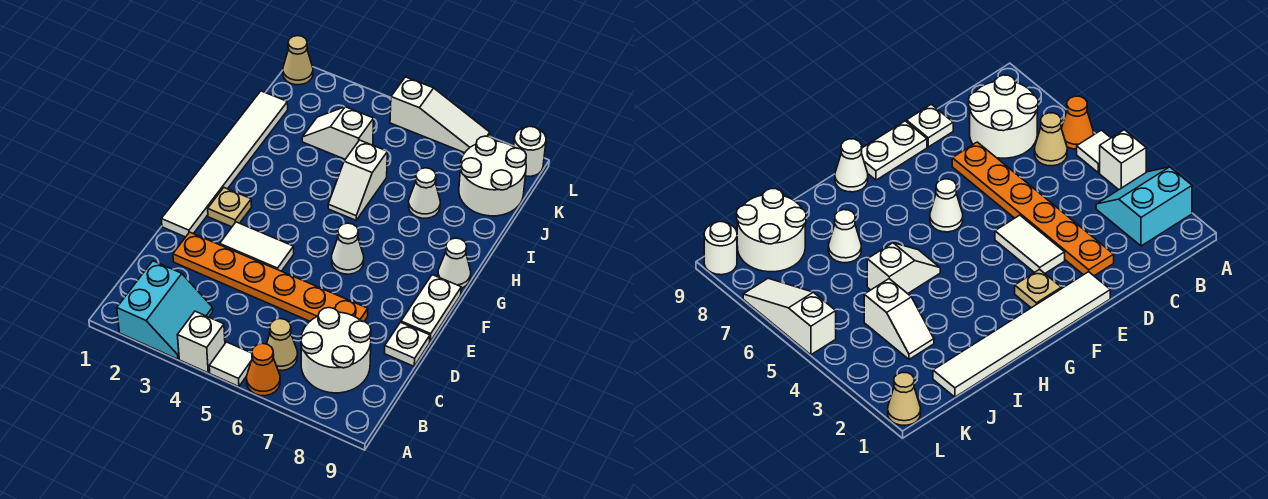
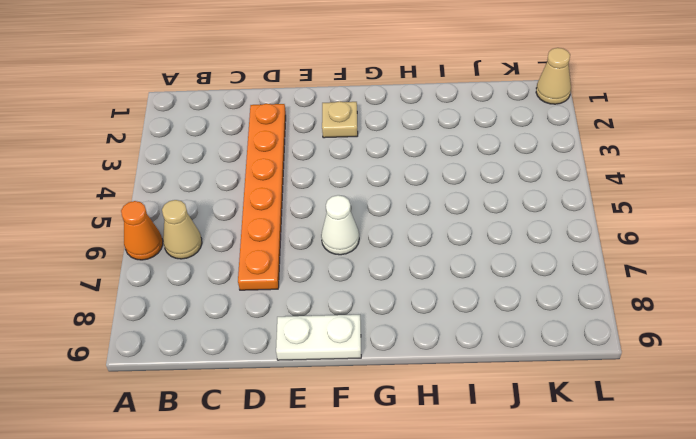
none -> cyan 2x2 slope [117,261,213,359]
none -> white 1x1 brick [178,311,225,373]
none -> white 1x1 tile [209,342,252,387]

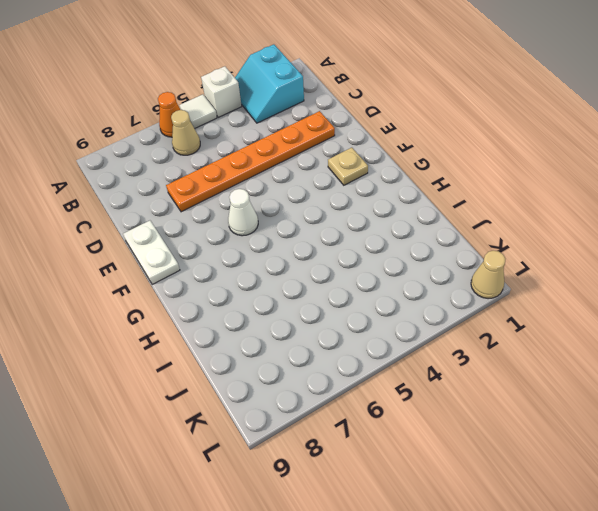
none -> white 2x2 round brick [301,308,371,393]
none -> white 1x1 plate [385,322,430,366]
none -> white 1x6 tile [161,91,288,237]

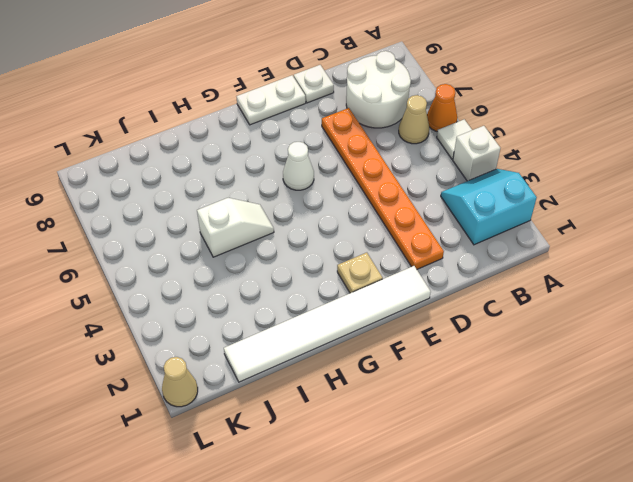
none -> white 1x2 tile [220,222,294,271]
none -> white 1x1 cone [438,238,471,288]
none -> white 1x1 cone [409,168,440,218]

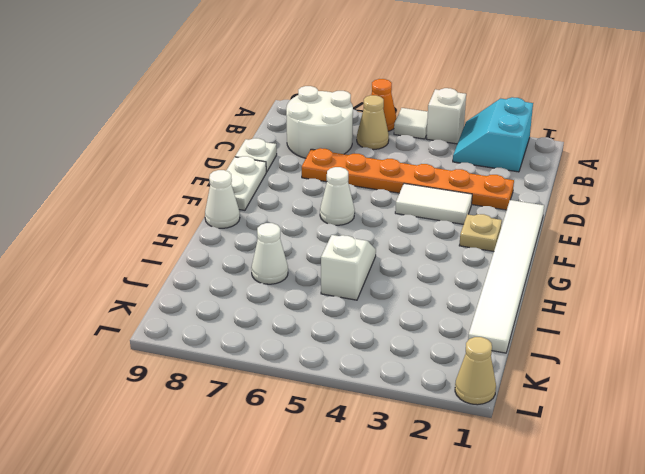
none -> white 1x2 slope [302,107,374,159]
none -> white 2x2 round brick [459,136,526,216]
none -> white 1x3 slope [390,77,490,153]

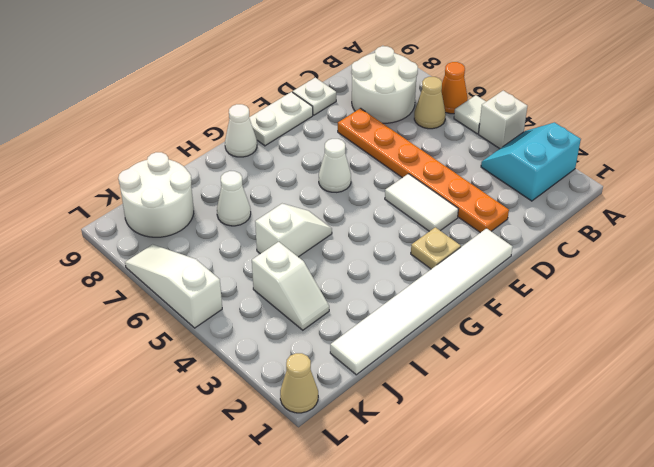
none -> white 1x1 round brick [514,126,546,176]

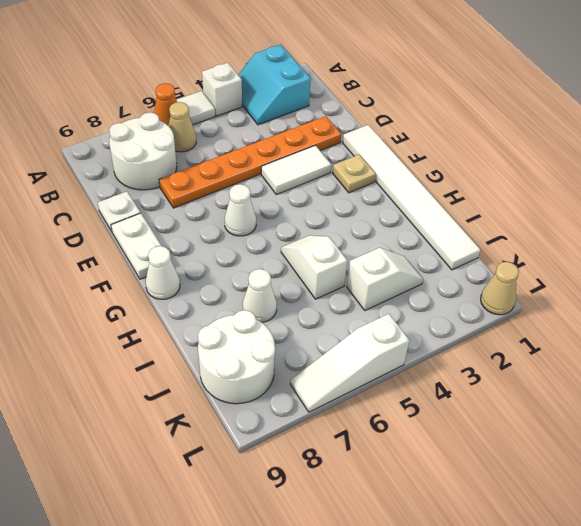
none -> white 1x1 round brick [514,126,546,176]

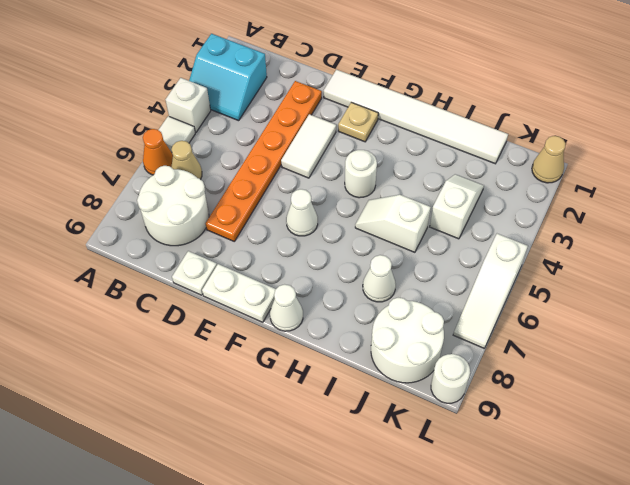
white 1x1 round brick [345,150,377,198] -> none

